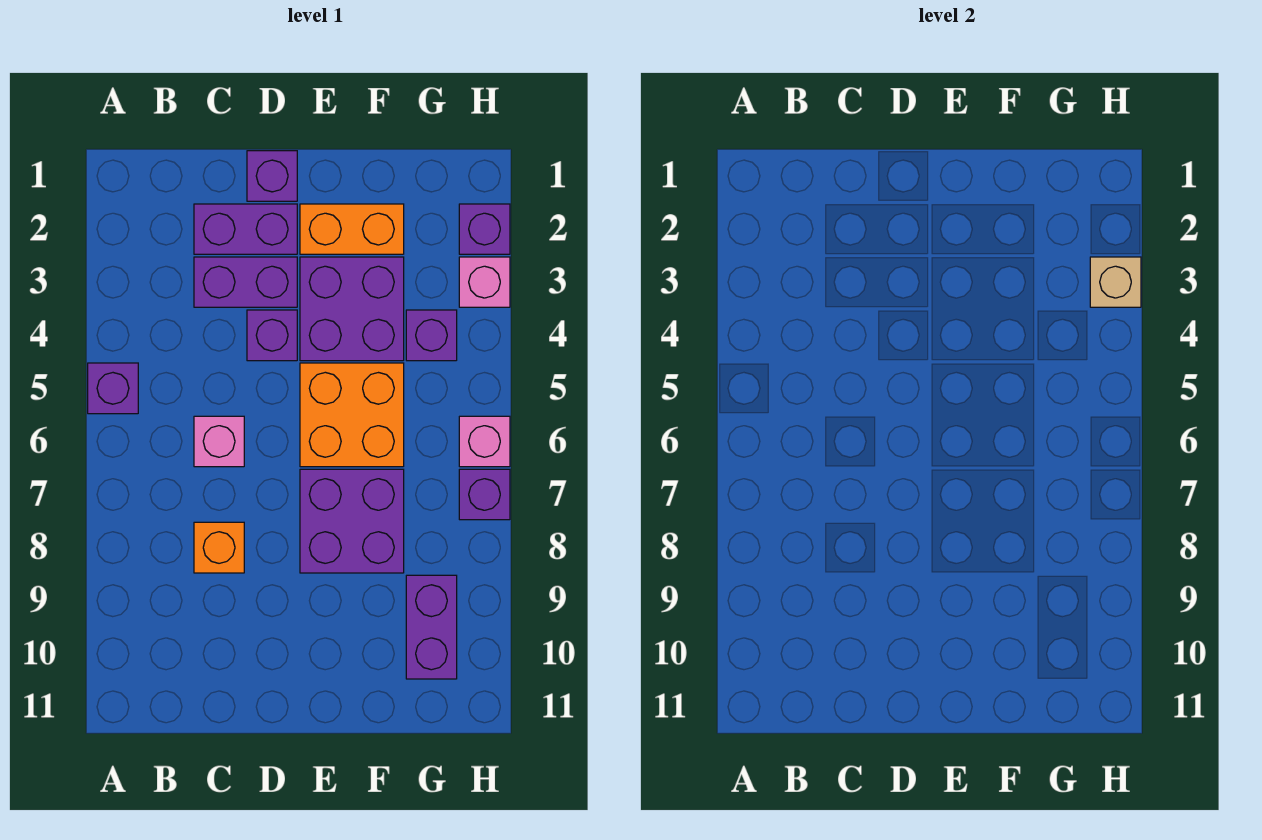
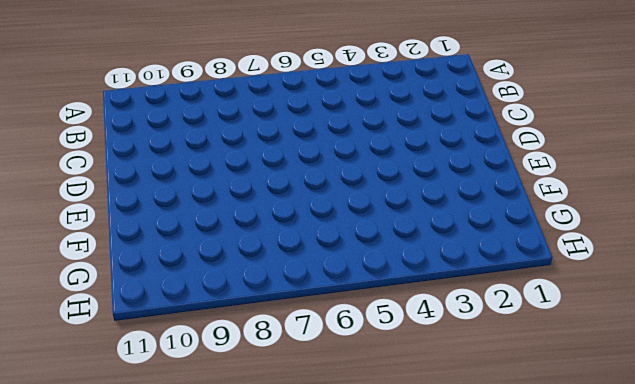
none -> purple 1x1 brick [88,363,138,414]
none -> purple 1x2 brick [194,204,297,254]
none -> purple 1x2 brick [194,257,297,307]

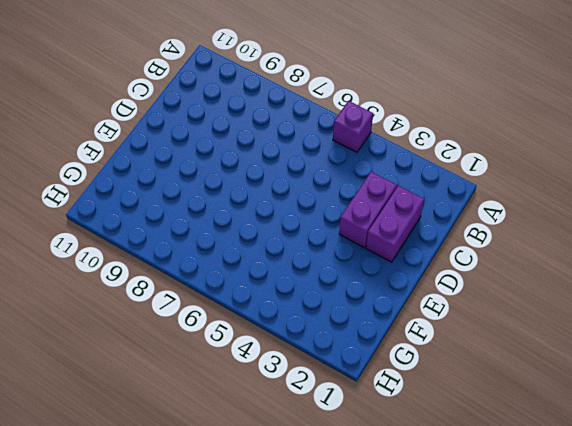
none -> pink 1x1 brick [194,416,244,467]
none -> orange 1x1 brick [194,522,244,573]
none -> purple 1x1 brick [247,151,297,201]

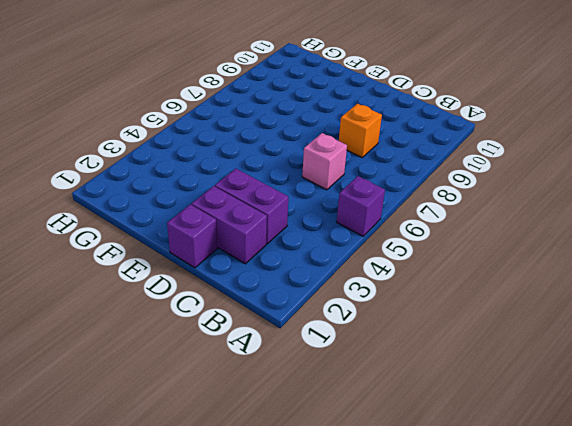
none -> purple 1x1 brick [247,310,297,361]
none -> orange 1x2 brick [300,204,404,254]
none -> purple 2x2 brick [300,257,404,361]

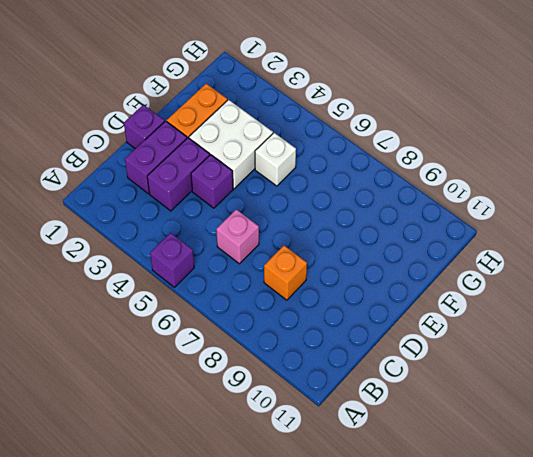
white 2x2 brick [189,100,273,189] -> purple 2x2 brick [300,257,404,361]
white 1x1 brick [255,133,296,186] -> orange 2x2 brick [300,363,404,467]
none -> purple 2x2 brick [300,469,404,573]
none -> purple 1x1 brick [406,310,457,361]
none -> purple 1x2 brick [406,575,457,679]

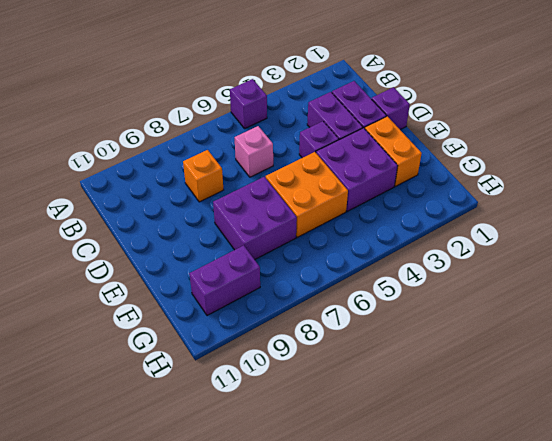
none -> purple 1x1 brick [406,310,457,361]
none -> purple 1x1 brick [459,204,510,254]
none -> pink 1x1 brick [459,257,510,307]

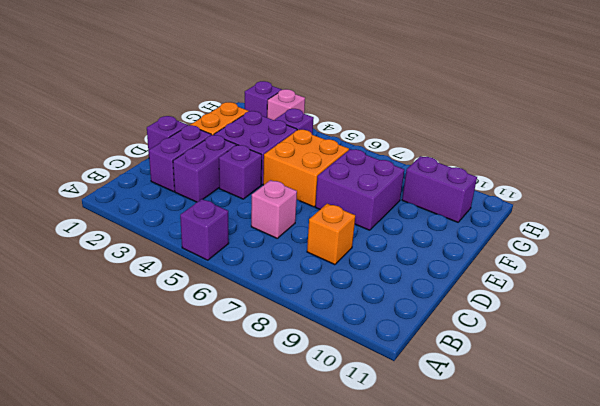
none -> pink 1x1 brick [459,416,510,467]
none -> purple 1x1 brick [459,469,510,520]
none -> tan 1x1 brick [1090,257,1141,307]

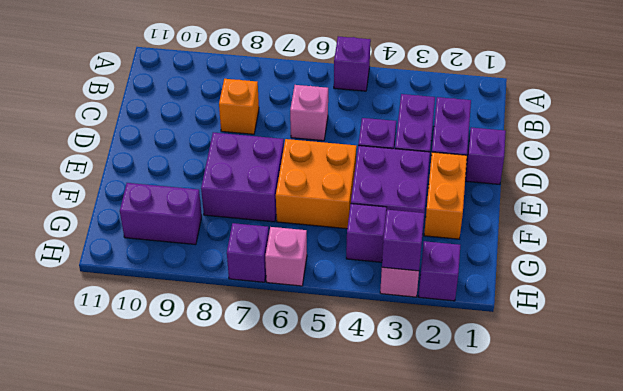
purple 1x1 brick [382,210,424,271] -> tan 1x1 brick [1090,257,1141,307]

